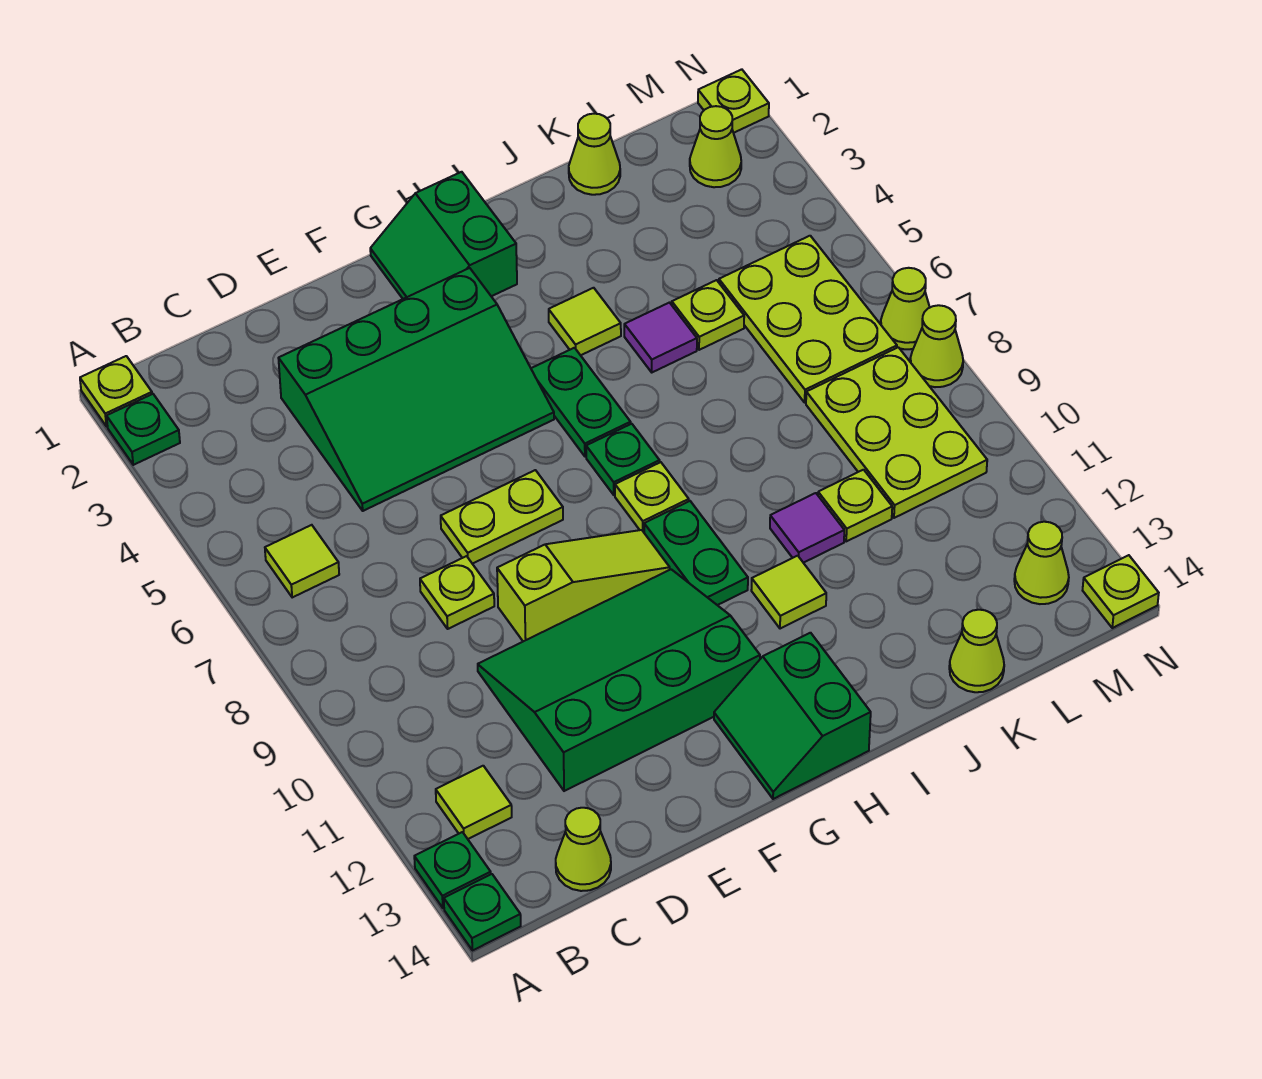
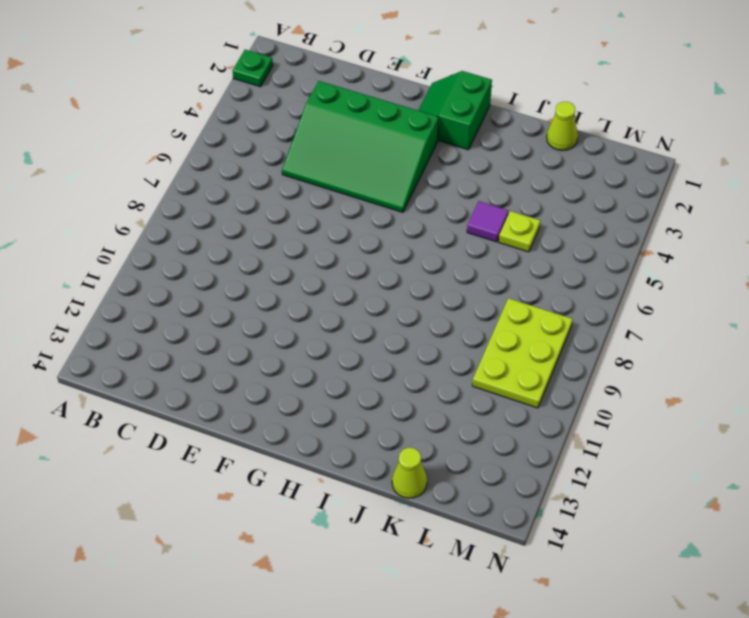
none -> lime 1x1 plate [80,356,152,427]
none -> green 1x1 plate [414,832,491,908]
none -> green 1x1 plate [444,874,521,951]
none -> lime 1x1 tile [265,525,339,597]

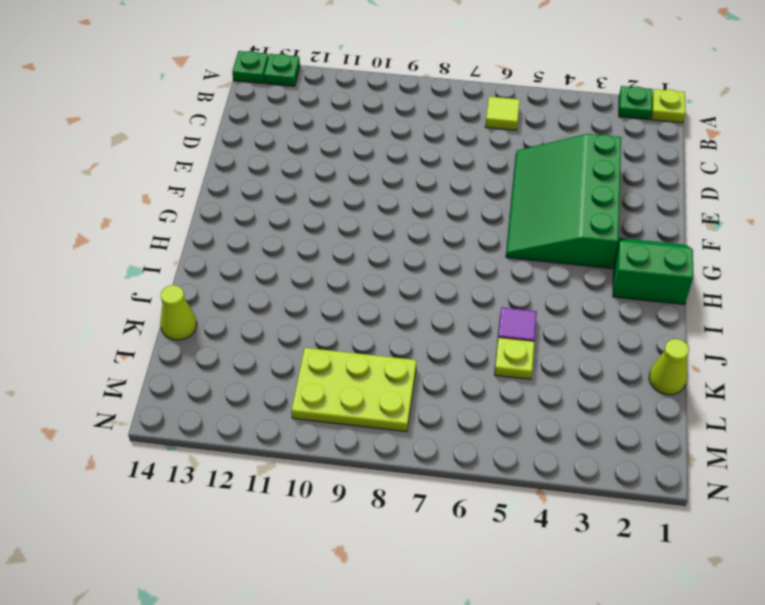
none -> lime 1x1 tile [436,766,512,839]
none -> lime 1x1 cone [556,808,611,891]
none -> lime 1x1 plate [420,556,494,629]
none -> green 3x4 slope [478,569,760,791]

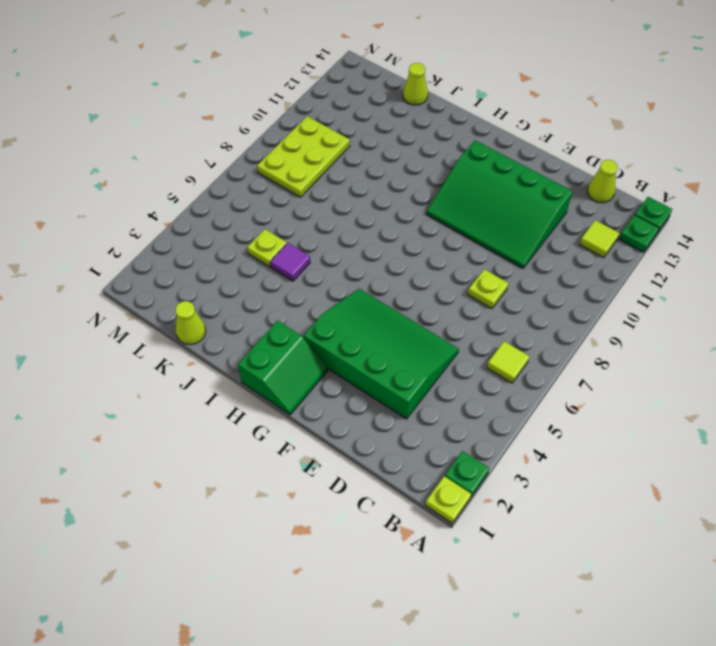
none -> lime 1x2 plate [441,470,563,564]
none -> lime 1x3 slope [497,530,670,641]
none -> green 2x2 slope [714,633,871,799]
none -> green 1x2 plate [531,348,631,456]

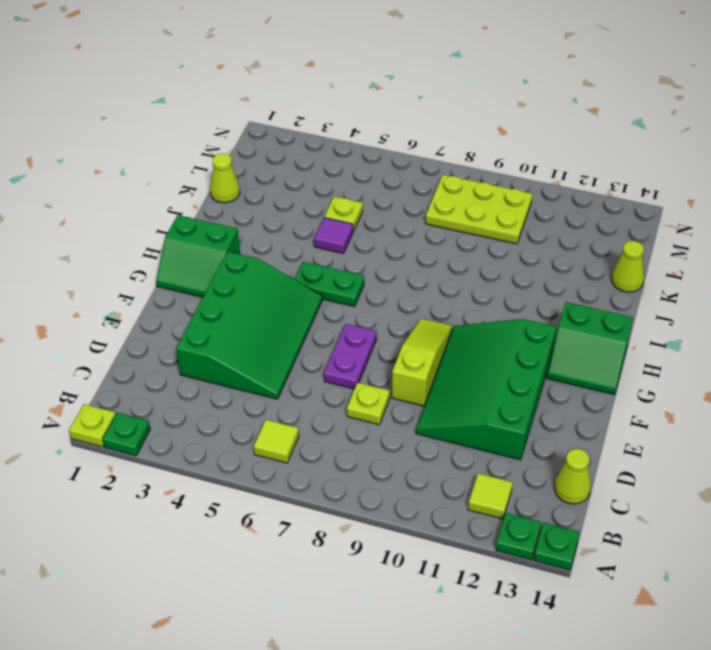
purple 1x2 plate [324,324,377,389] -> lime 1x2 plate [441,470,563,564]
none -> green 1x1 plate [586,424,660,495]
none -> lime 1x1 plate [615,462,689,532]
none -> green 1x2 plate [644,501,748,605]
none -> lime 1x1 tile [549,288,621,355]

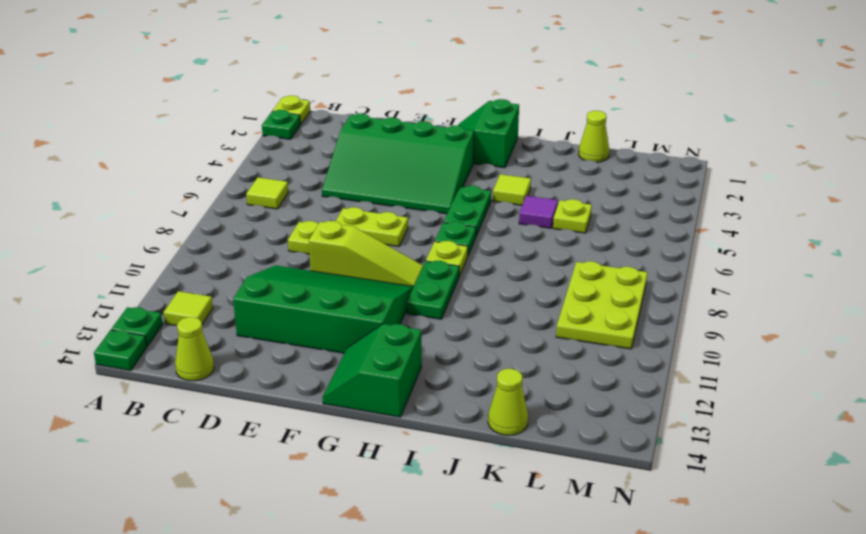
none -> lime 1x1 tile [751,556,826,629]
none -> purple 1x1 tile [770,493,844,563]
none -> lime 1x1 plate [818,470,892,541]
none -> lime 2x3 plate [719,236,897,402]

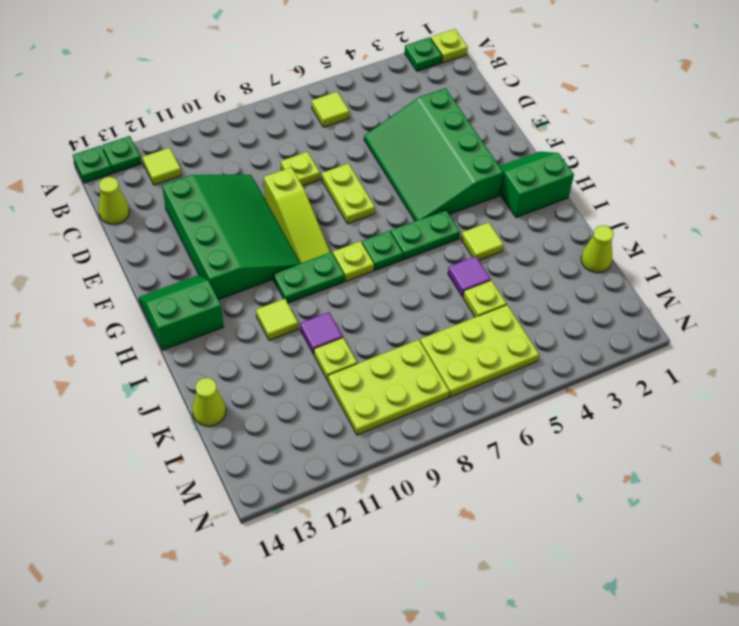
none -> lime 1x1 cone [690,106,741,187]
none -> lime 1x1 cone [1014,522,1069,604]
none -> lime 1x1 plate [698,69,769,133]
none -> lime 1x1 cone [881,268,930,349]

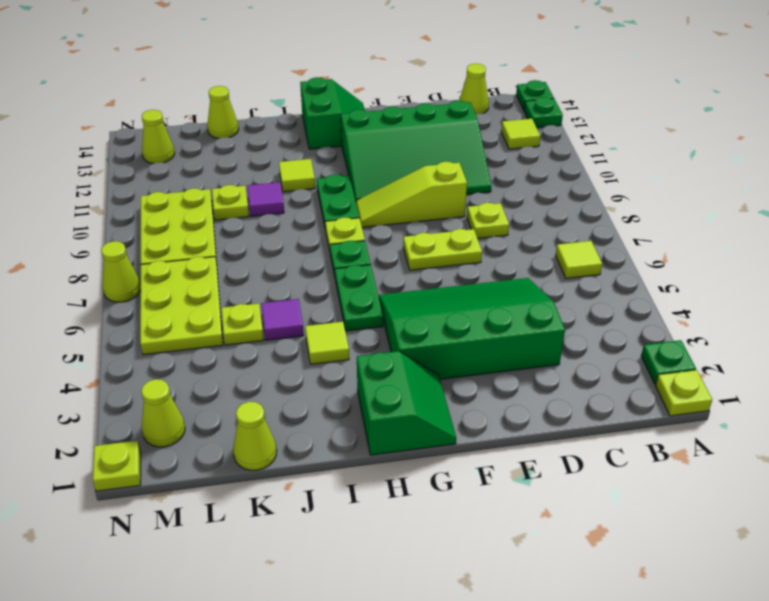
none -> lime 1x1 cone [910,305,963,387]
none -> lime 1x1 plate [1083,555,1159,628]

